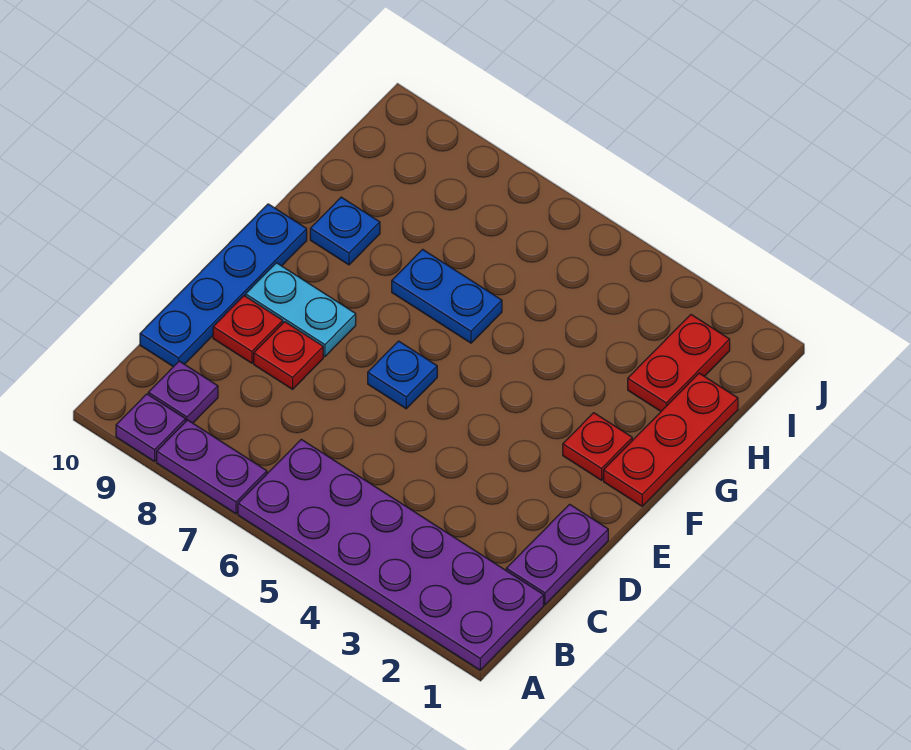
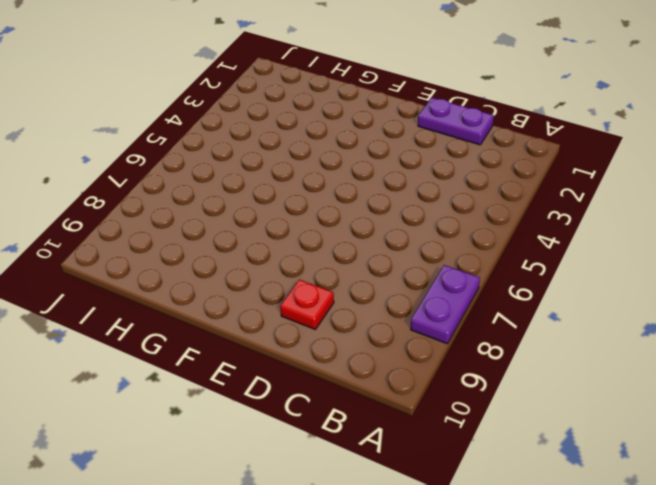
none -> purple 2x6 plate [238,439,544,670]
none -> purple 1x1 plate [116,394,186,461]
none -> purple 1x1 plate [148,361,218,423]

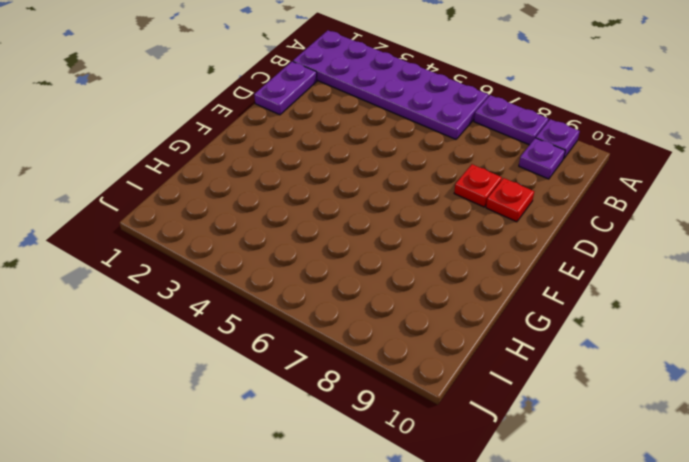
none -> blue 1x4 plate [140,204,307,367]
none -> blue 1x1 plate [368,341,437,409]
none -> cyan 1x2 plate [246,263,356,356]

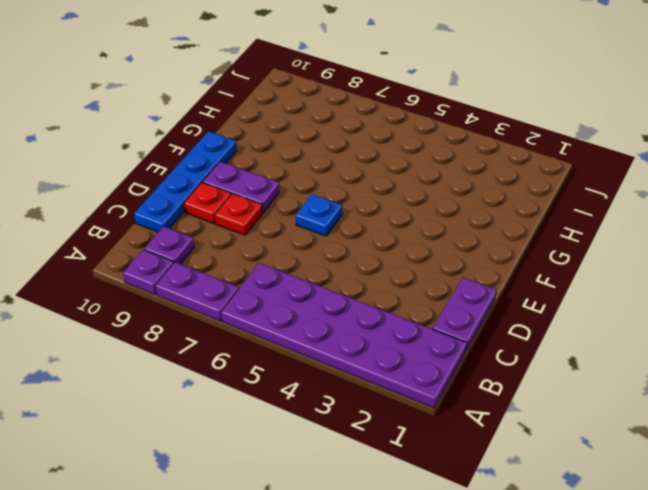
purple 1x2 plate [203,162,279,213] -> cyan 1x2 plate [246,263,356,356]
none -> red 1x3 plate [604,373,738,506]
none -> red 1x1 plate [563,413,632,480]
none -> blue 1x2 plate [392,249,502,343]

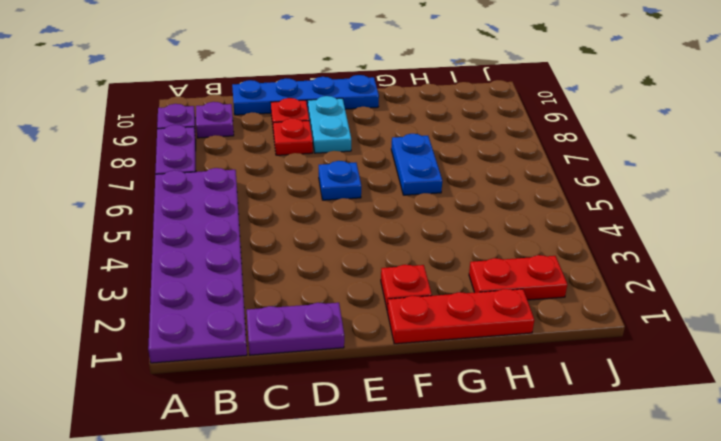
none -> blue 1x1 plate [310,197,380,265]

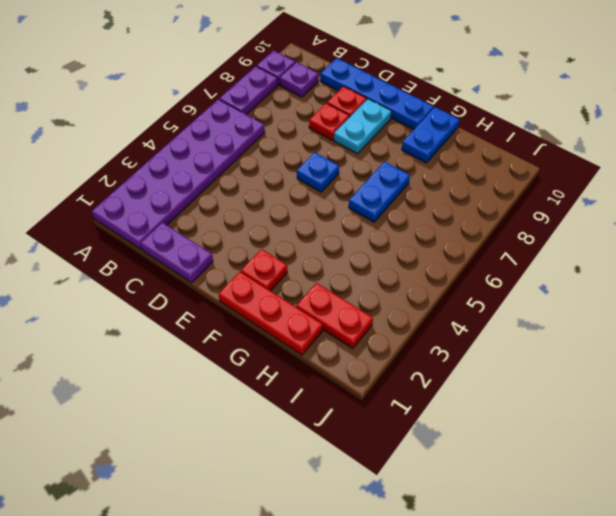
blue 1x2 plate [402,107,459,163] -> blue 1x1 plate [310,197,380,265]

